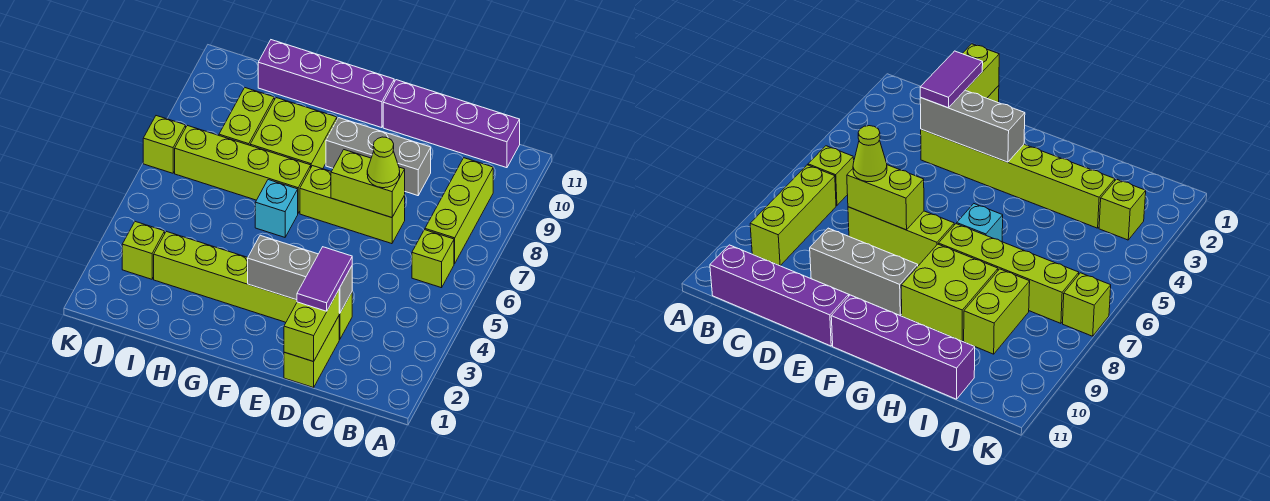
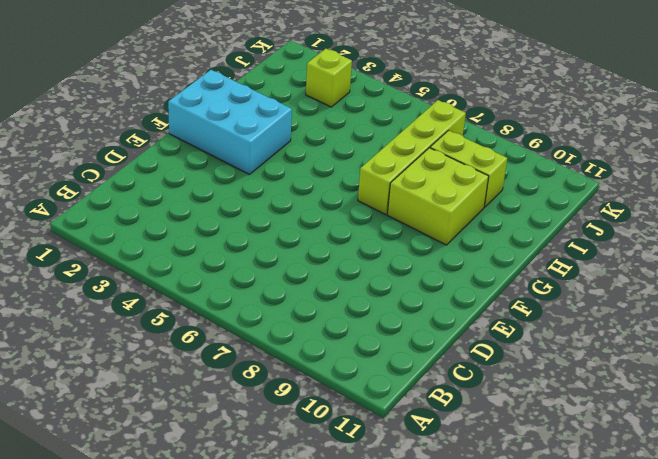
cyan 2x3 brick [168,70,292,175] -> lime 1x6 brick [154,231,352,340]
none -> lime 1x1 brick [412,230,454,288]
none -> lime 1x3 brick [425,158,493,264]
none -> purple 1x4 brick [383,80,520,168]

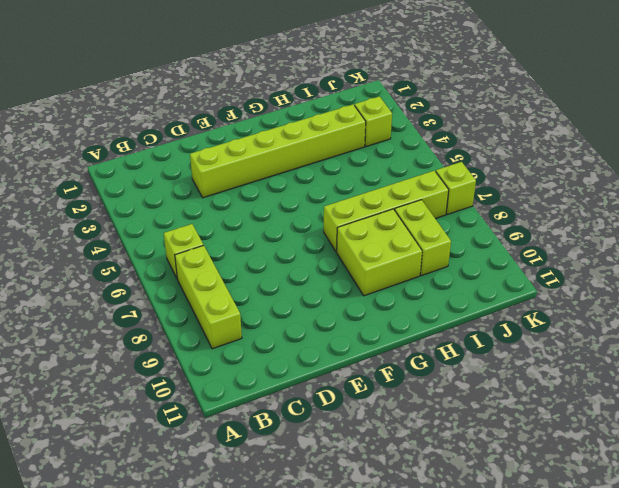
none -> purple 1x4 brick [383,80,520,168]
none -> lime 1x2 brick [284,316,339,388]
none -> lime 1x3 brick [300,166,405,244]

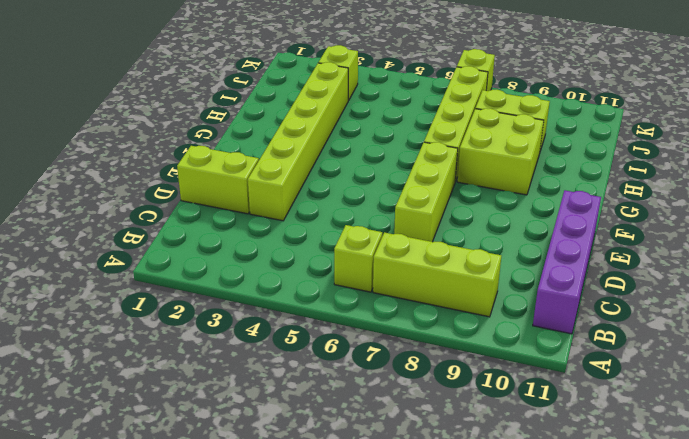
none -> grey 1x3 brick [326,118,431,196]
none -> purple 1x4 brick [258,40,394,128]
none -> cyan 1x1 brick [255,180,298,237]

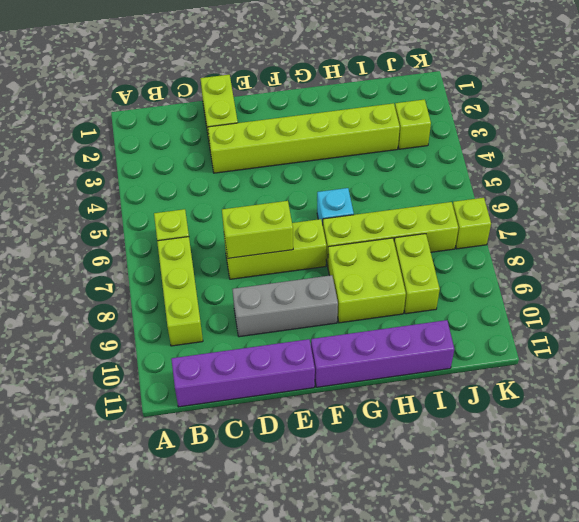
none -> lime 1x2 brick [284,290,339,362]
none -> grey 1x3 brick [248,235,352,314]
none -> purple 1x2 tile [297,247,352,311]

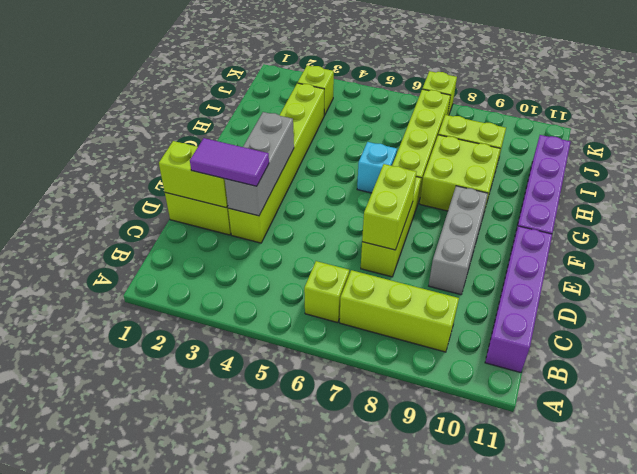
none -> lime 1x1 cone [367,137,400,188]

